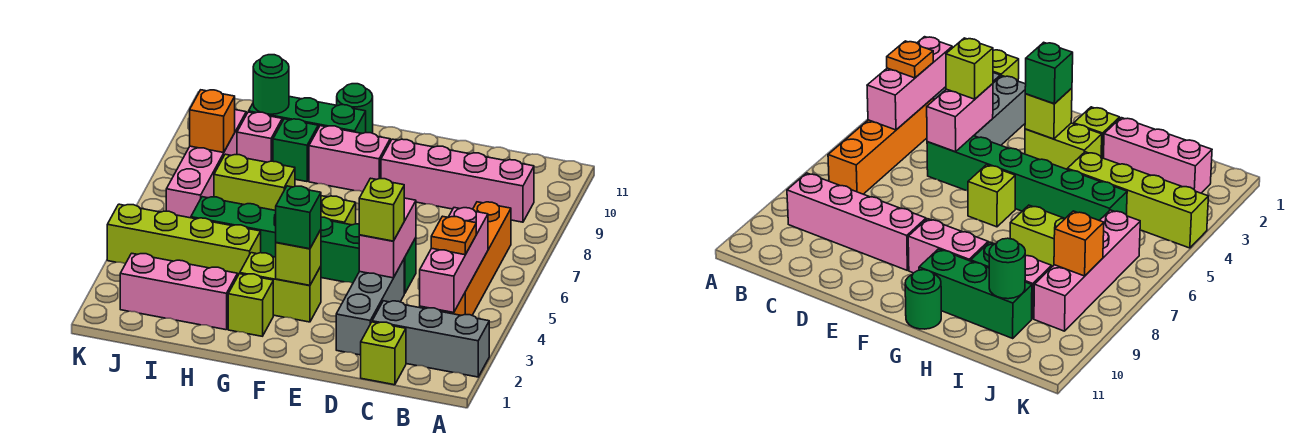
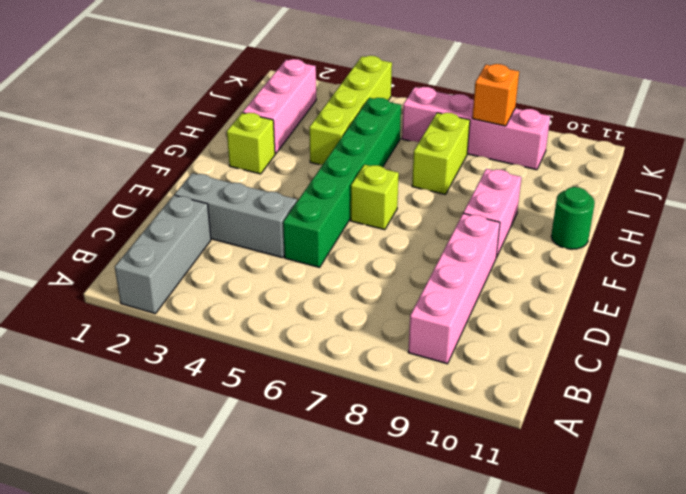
none -> orange 1x4 brick [440,202,511,315]
none -> lime 1x1 brick [361,322,406,385]
none -> lime 1x2 brick [240,253,321,322]

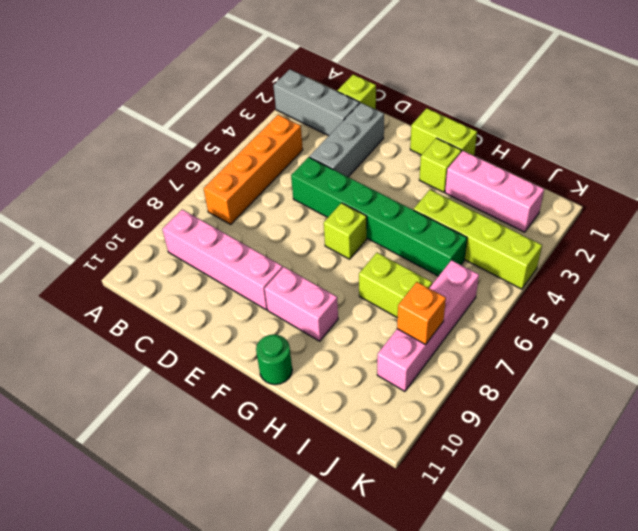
lime 1x2 brick [410,108,477,156] -> lime 1x2 brick moved to [240,253,321,322]
none -> green 1x3 brick [249,97,366,133]
none -> green 1x1 brick [273,119,318,182]
none -> pink 1x1 brick [237,112,282,162]

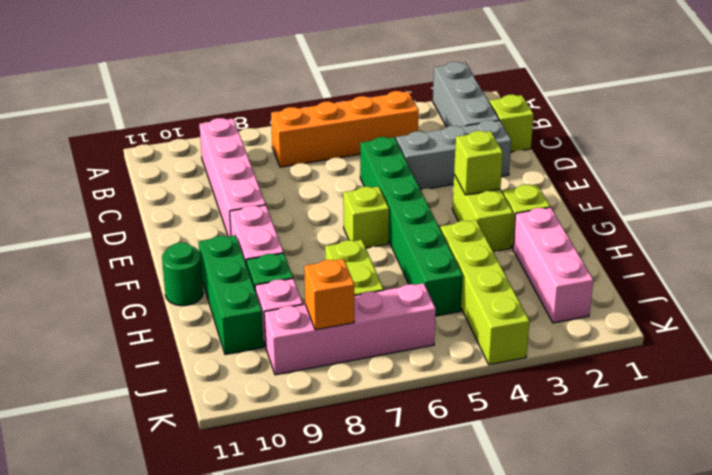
none -> pink 1x3 brick [420,208,488,313]
none -> pink 1x2 brick [359,198,416,278]
none -> green 1x1 round brick [253,55,289,114]

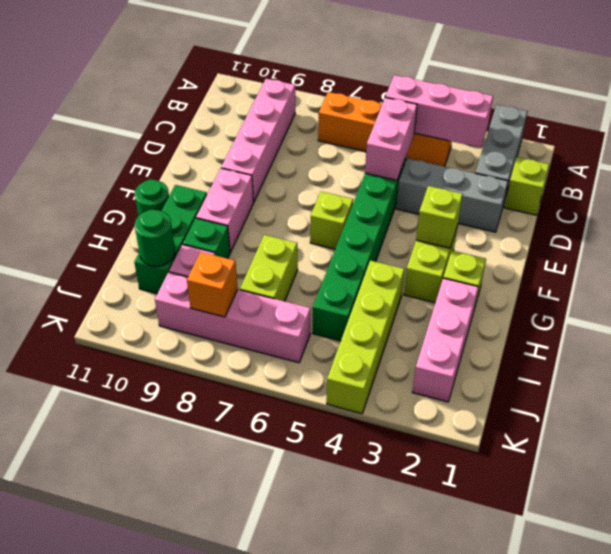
pink 1x2 brick [365,98,417,180] -> pink 1x2 brick turned to [359,198,416,278]
none -> orange 1x1 plate [431,216,476,255]
none -> lime 1x1 brick [359,178,404,241]
none -> green 1x1 brick [276,186,321,249]

